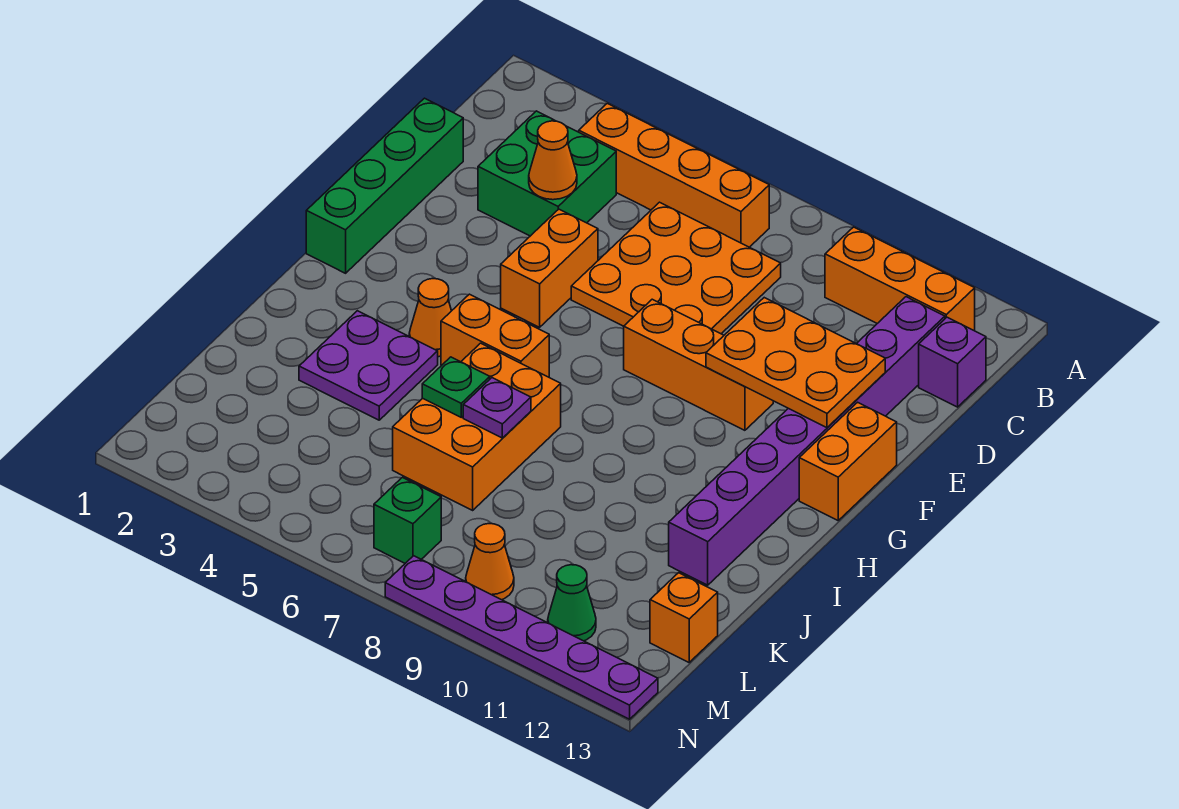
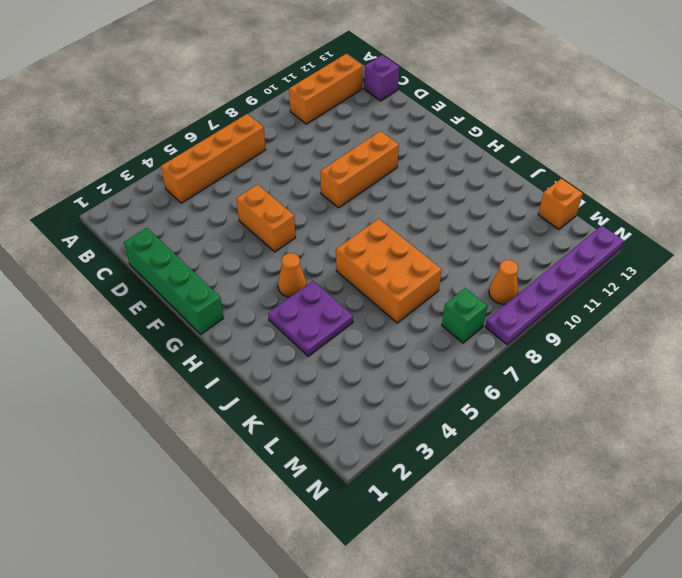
none -> green 2x2 brick [478,111,616,236]
none -> orange 3x3 plate [571,202,781,334]
none -> purple 1x8 brick [669,297,945,585]

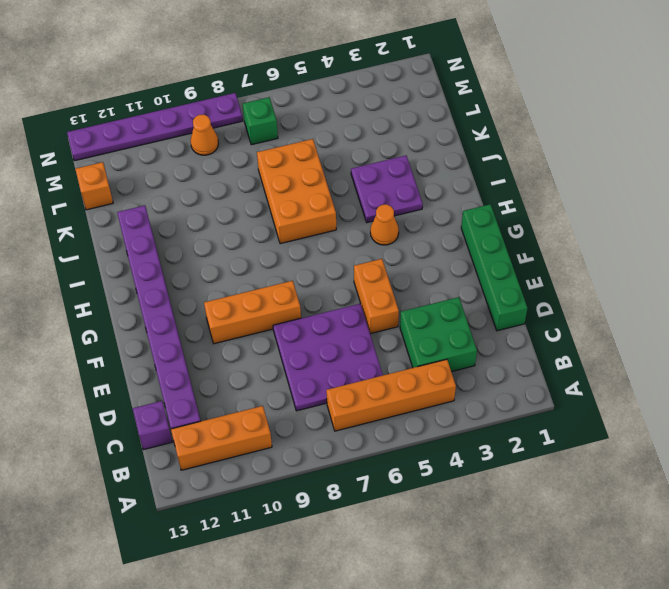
purple 3x3 plate [273,304,383,411] -> orange 3x3 plate [571,202,781,334]
none -> orange 1x2 brick [799,402,897,520]
none -> orange 1x2 brick [441,294,549,377]
none -> green 1x1 cone [548,565,596,641]

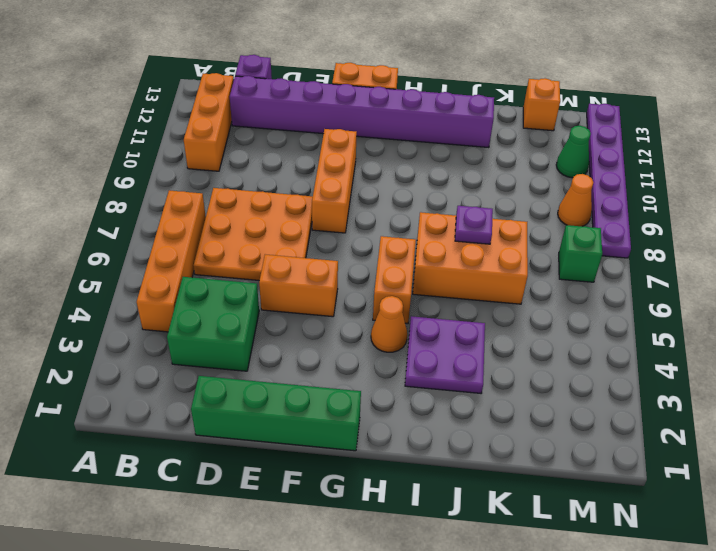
none -> orange 1x1 cone [529,121,577,200]
none -> orange 2x3 plate [706,298,885,428]
none -> green 1x1 plate [422,357,490,417]

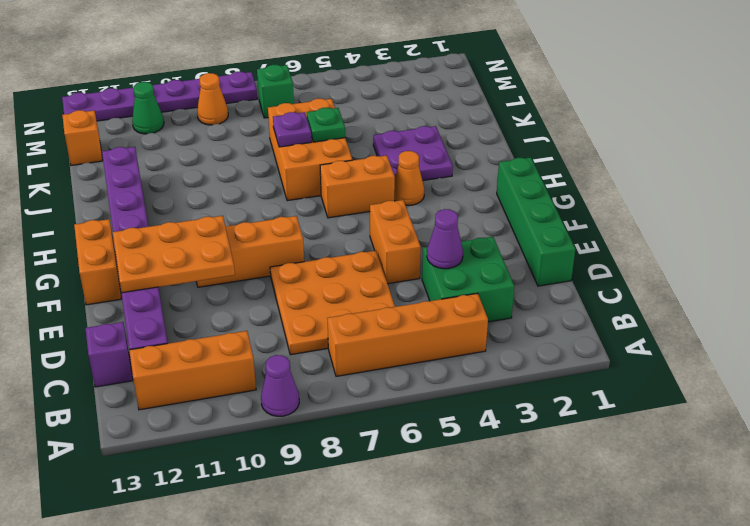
purple 1x1 cone [261,355,299,416] -> none
purple 1x1 cone [427,209,463,269] -> orange 1x1 cone [529,121,577,200]

